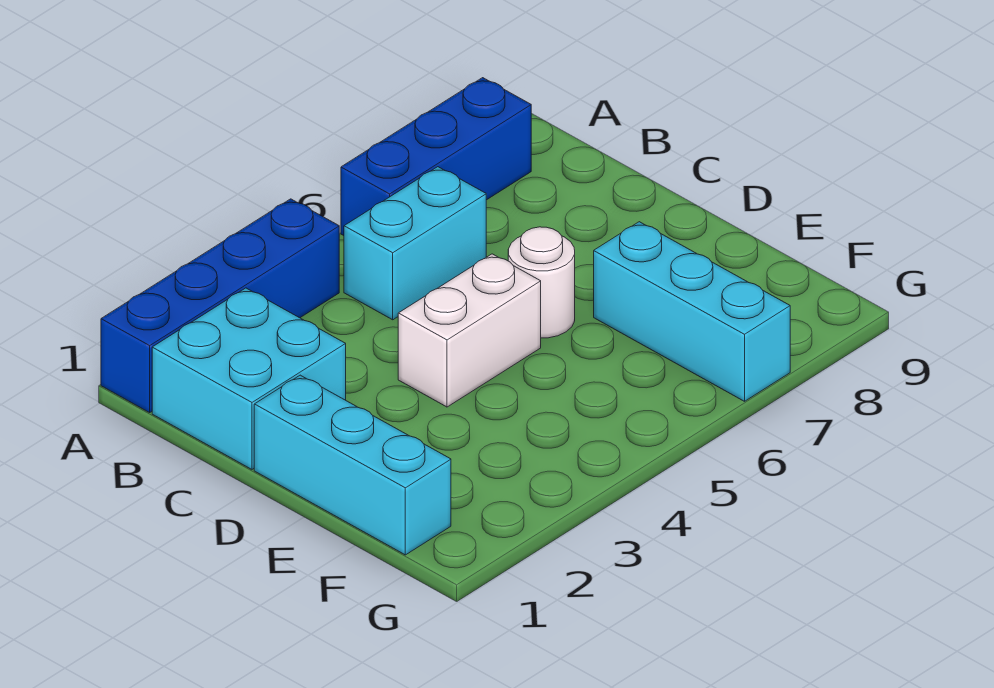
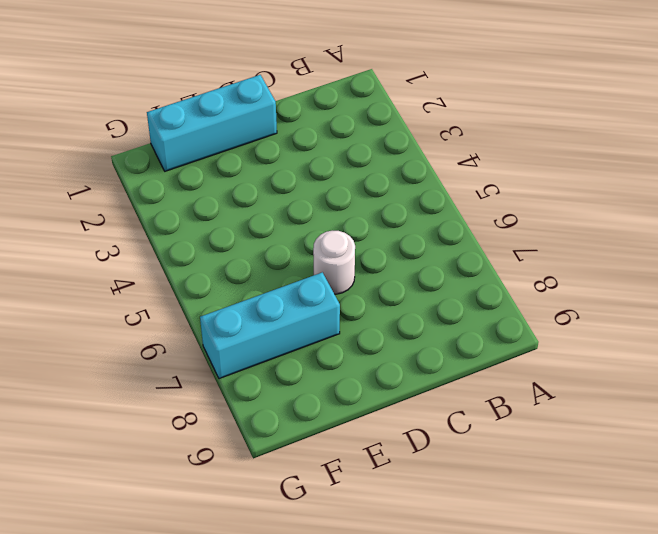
none -> blue 1x4 brick [101,199,339,413]
none -> blue 1x3 brick [341,78,531,236]

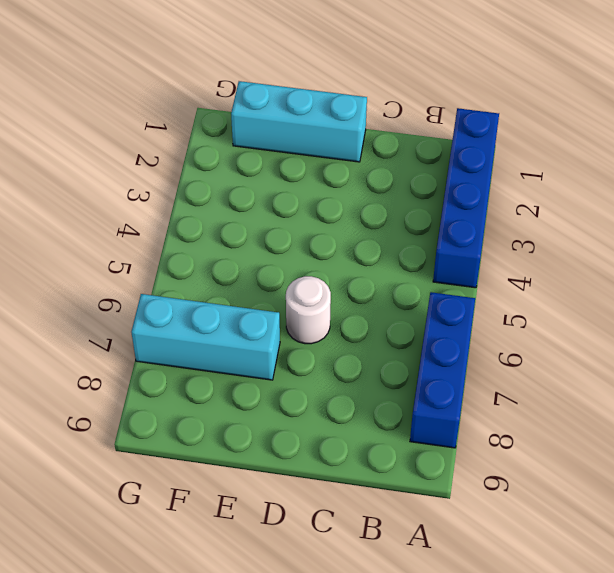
none -> cyan 2x2 brick [152,288,346,469]
none -> cyan 1x2 brick [344,167,486,320]

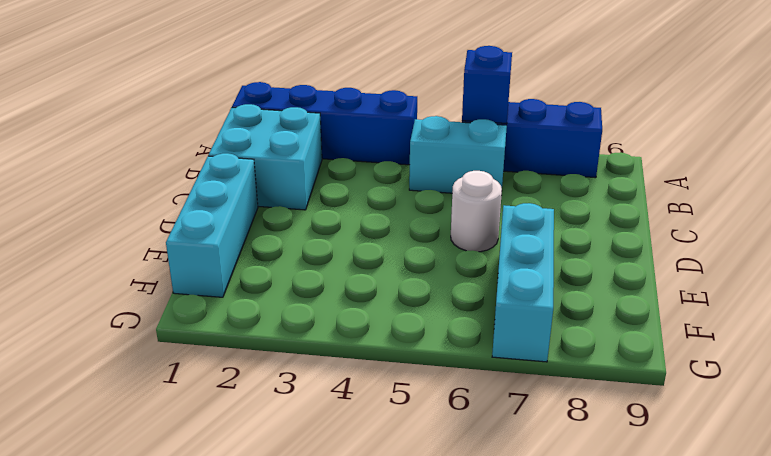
blue 1x1 brick [462,46,512,124] -> none
none -> white 1x2 brick [398,254,541,407]

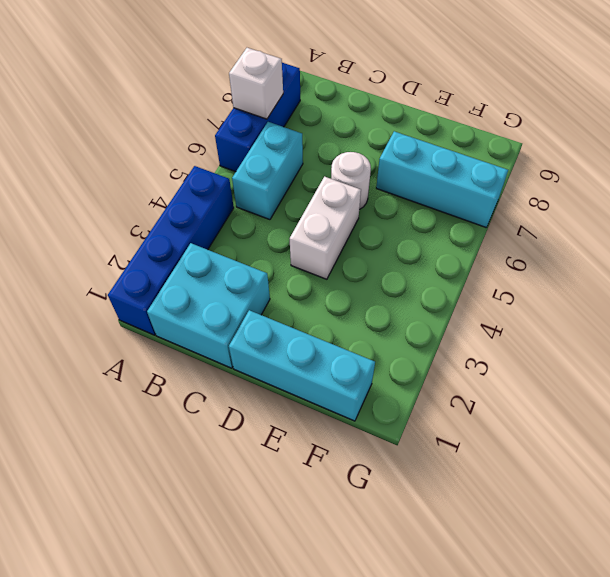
white 1x1 brick [229,48,283,119] -> none

